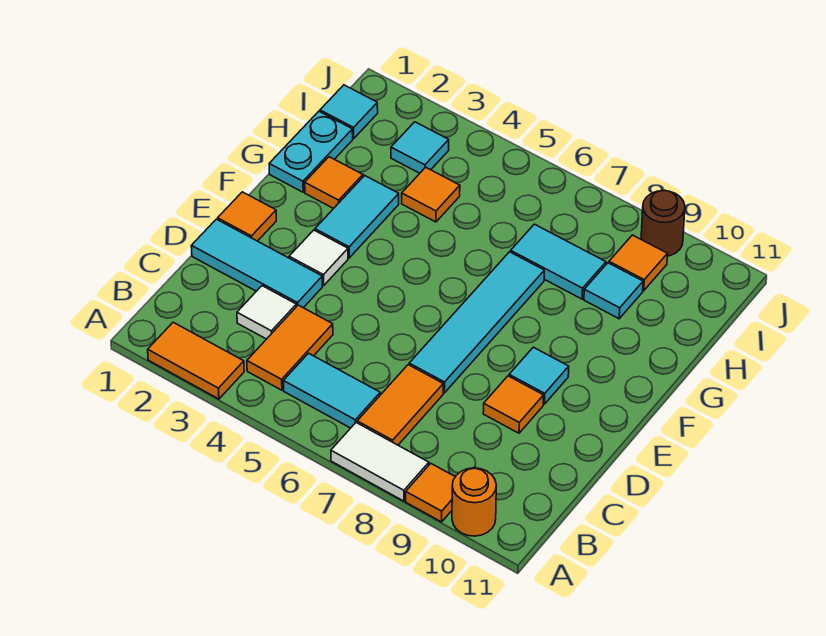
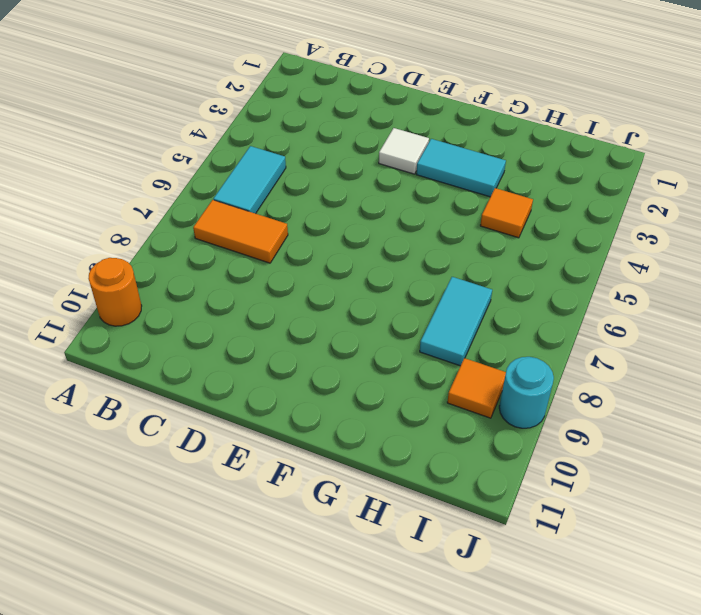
cyan 1x1 round brick [499,357,554,428] -> brown 1x1 round brick [641,190,685,256]
none -> orange 1x2 tile [148,322,244,399]
none -> white 1x2 tile [331,423,429,501]
none -> orange 1x1 tile [406,463,455,522]

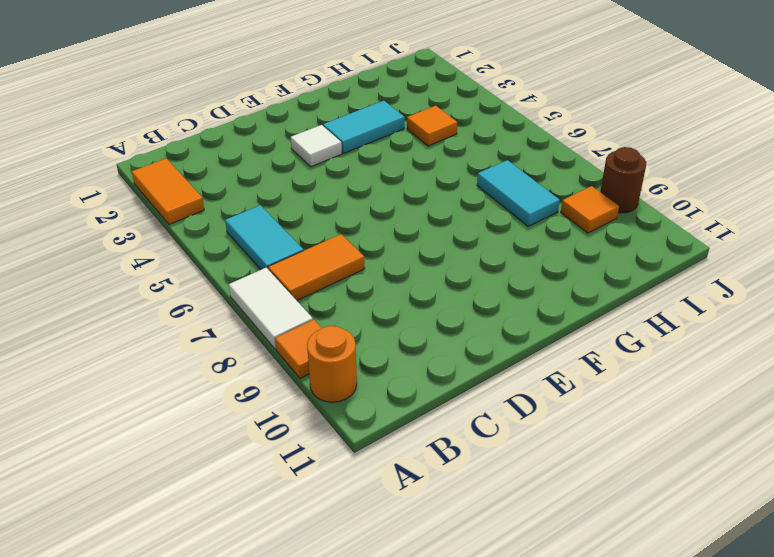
none -> orange 1x2 tile [247,305,333,390]
none -> white 1x1 tile [237,286,296,339]
none -> cyan 1x3 tile [191,219,323,308]

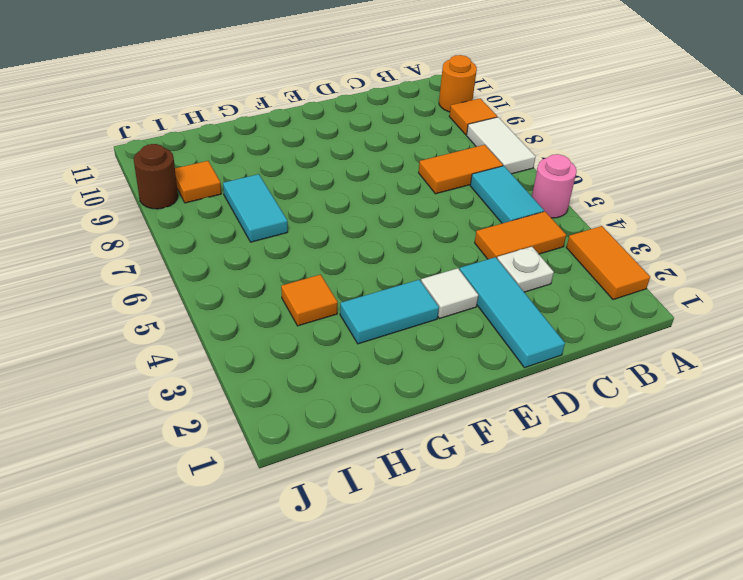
pink 1x1 round brick [532,154,577,218] -> none
white 1x1 plate [497,247,554,292] -> white 1x1 tile [237,286,296,339]
none -> cyan 1x4 tile [409,252,544,393]
none -> orange 1x1 tile [483,376,544,433]
none -> orange 1x1 tile [218,192,276,241]

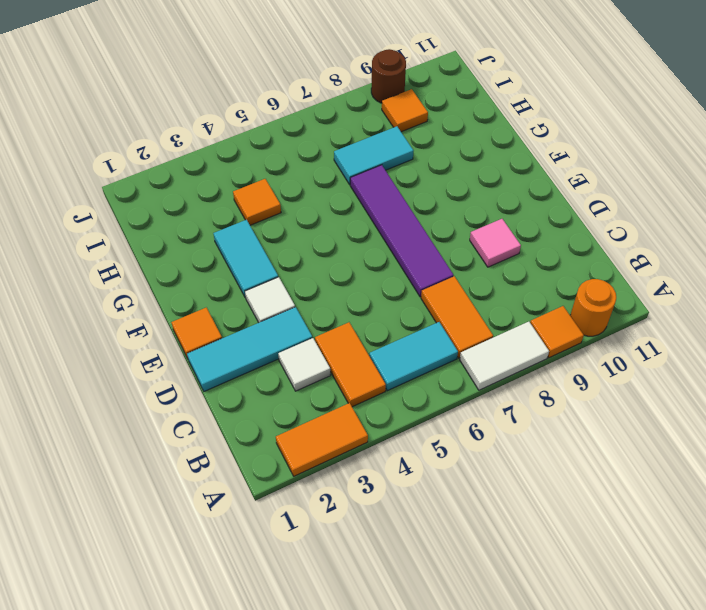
purple 1x4 tile [350,165,454,297] -> cyan 1x4 tile [409,252,544,393]
pink 1x1 tile [470,219,521,267] -> orange 1x1 tile [483,376,544,433]
none -> cyan 1x1 tile [509,347,569,404]
none -> cyan 1x2 plate [269,111,353,192]
none -> orange 1x1 tile [305,157,363,209]

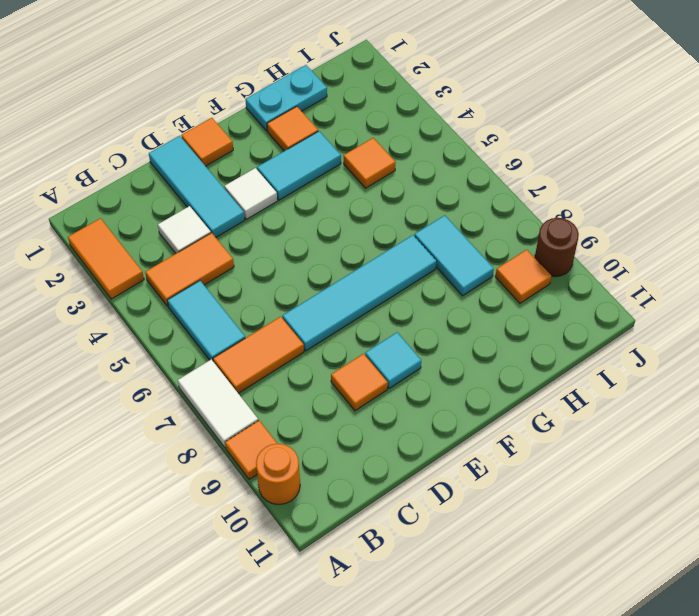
none -> cyan 1x1 tile [584,263,643,319]
none -> cyan 1x1 tile [320,85,378,138]
none -> cyan 1x1 tile [391,122,449,173]

